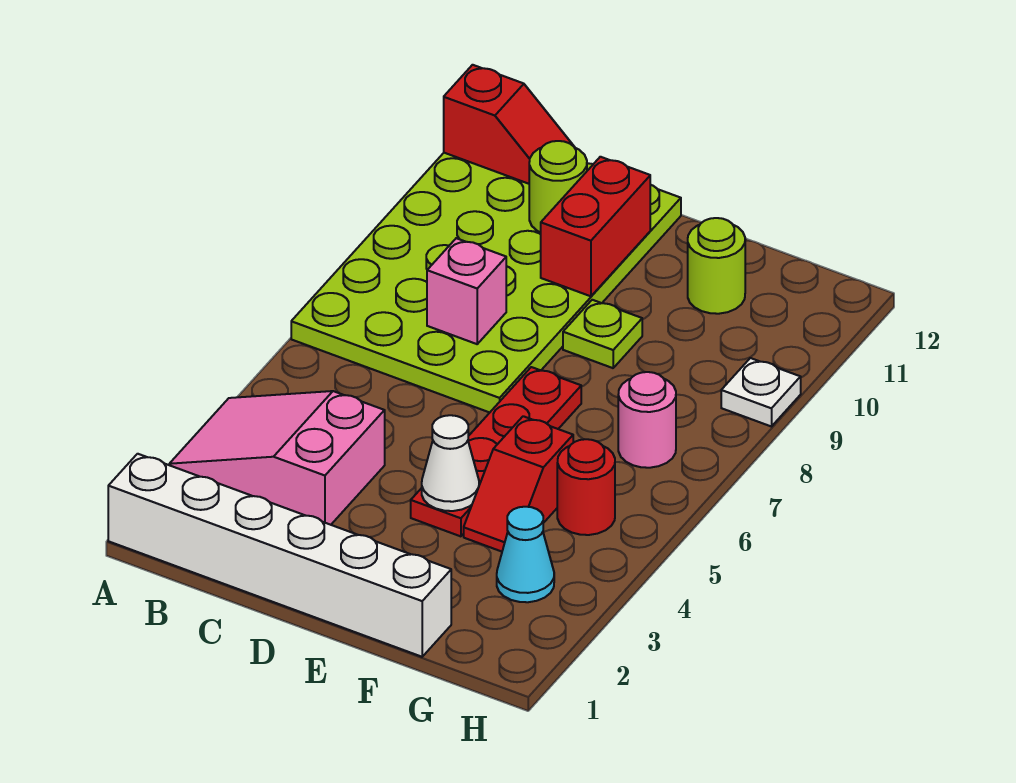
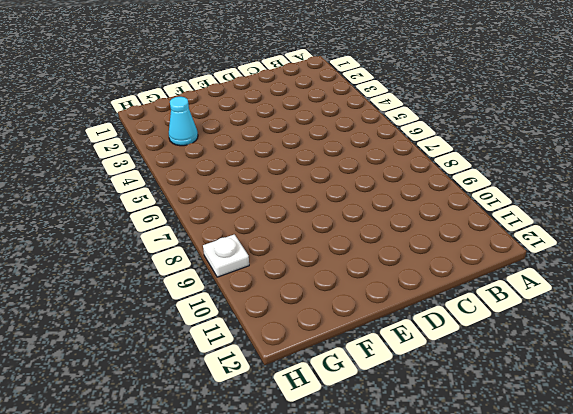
none -> white 1x6 brick [108,454,451,657]
none -> pink 2x3 slope [169,391,385,525]
none -> lime 4x6 plate [291,153,681,412]

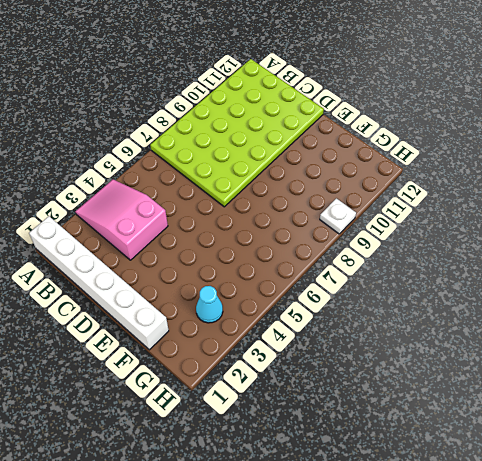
none -> red 1x4 plate [411,367,581,536]
none -> lime 1x1 plate [563,300,642,368]
none -> red 1x2 slope [464,416,573,552]

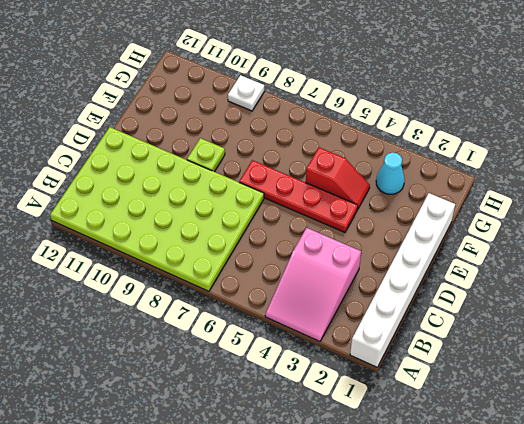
none -> lime 1x1 round brick [688,218,745,314]
none -> red 1x1 round brick [557,439,615,535]
none -> pink 1x1 round brick [618,372,676,468]

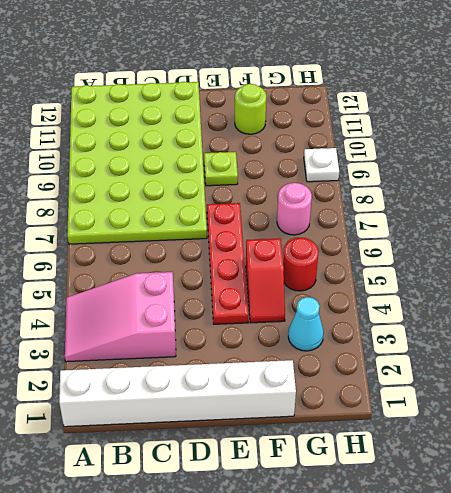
none -> red 1x2 slope [444,65,573,184]
none -> pink 1x1 brick [427,238,506,344]
none -> lime 1x1 round brick [529,141,587,233]

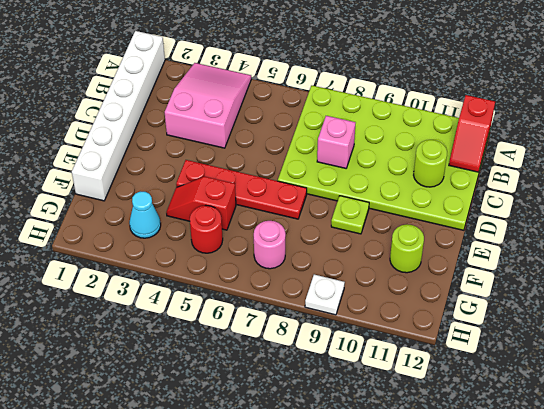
none -> red 1x2 brick [541,157,650,296]
none -> white 1x1 cone [422,415,479,511]

